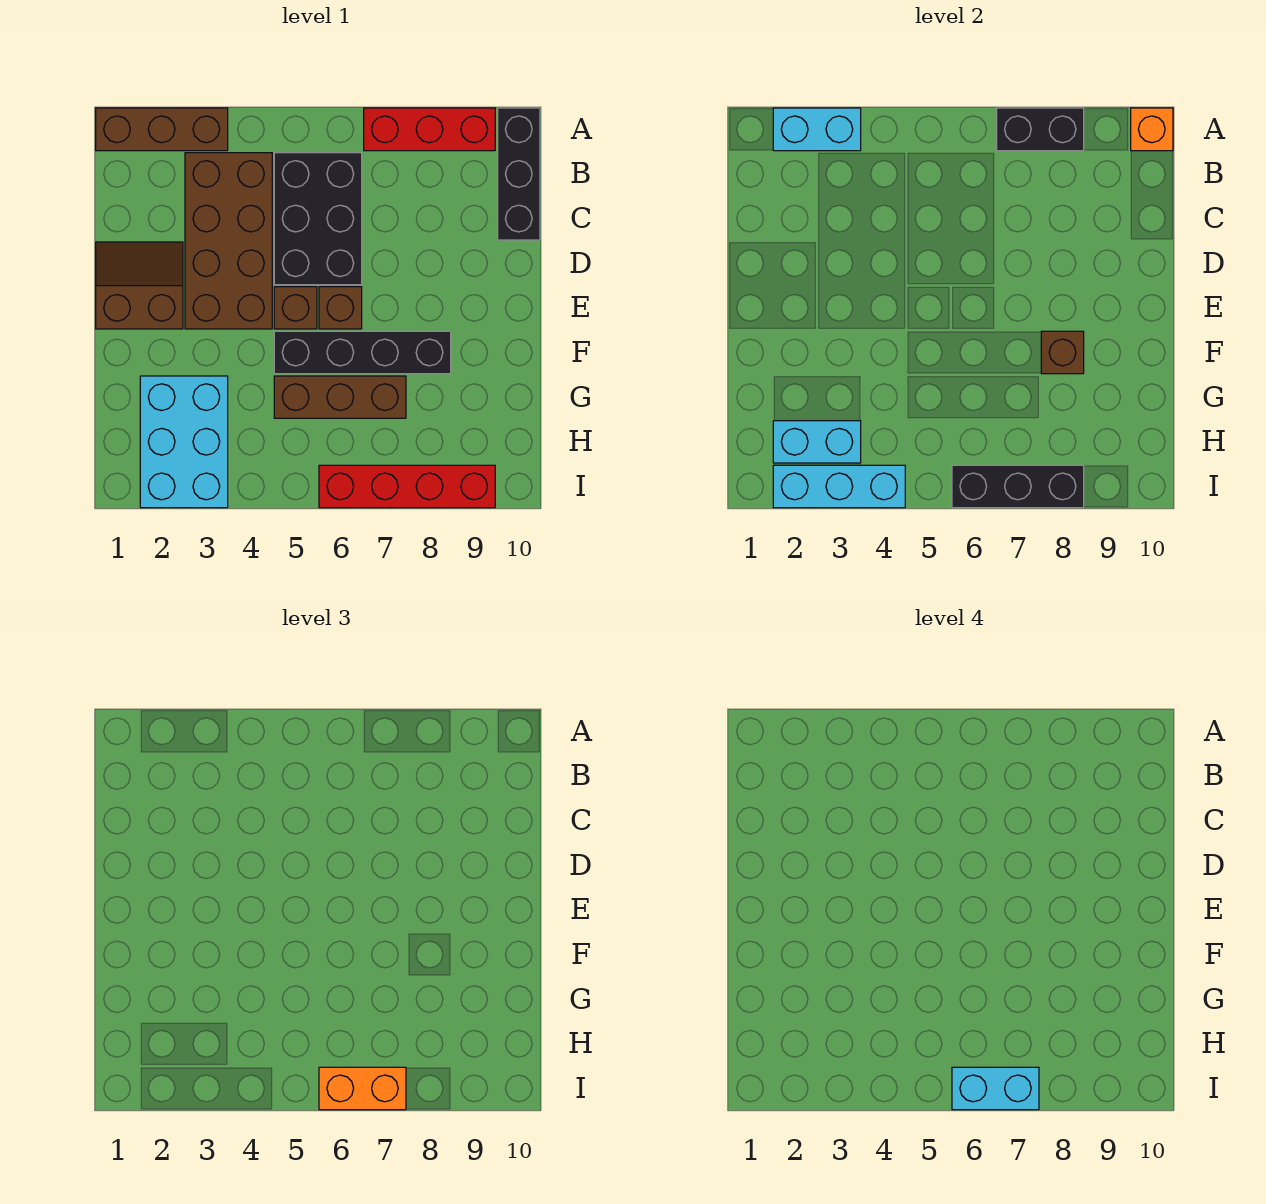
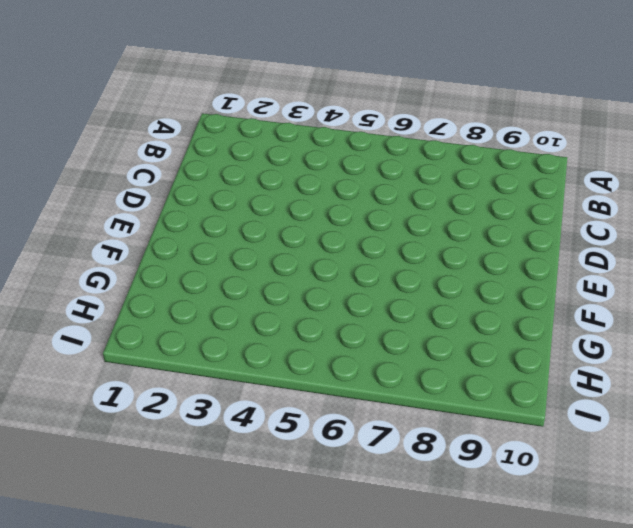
none -> brown 1x3 brick [96,108,228,151]
none -> red 1x3 brick [364,108,495,151]
none -> black 1x3 brick [498,108,540,240]

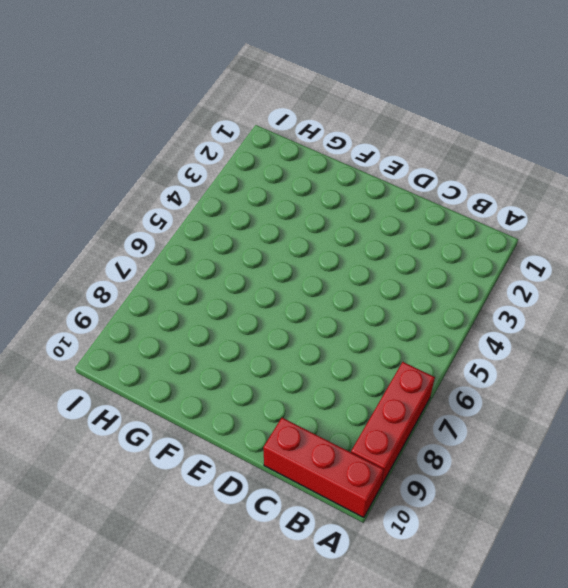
red 1x3 brick [263,418,384,518] -> black 1x3 brick [498,108,540,240]
none -> brown 1x3 brick [96,108,228,151]
none -> brown 2x4 brick [185,153,272,329]
none -> black 2x3 brick [274,153,362,285]

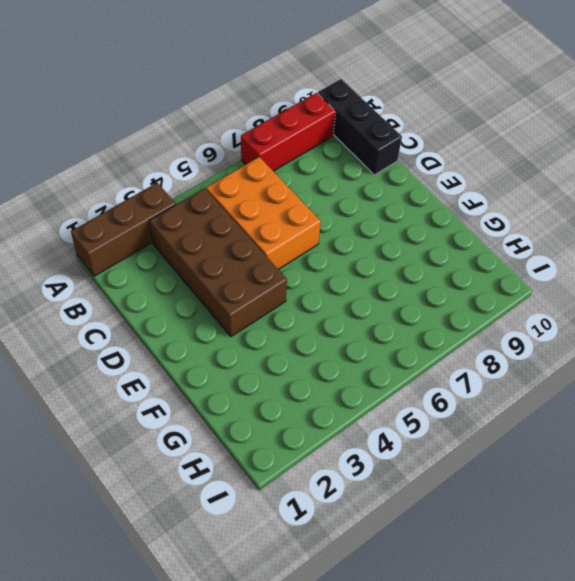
orange 2x3 brick [206,157,321,269] -> black 2x3 brick [274,153,362,285]
none -> brown 2x2 slope [96,242,183,329]
none -> brown 1x1 brick [274,287,317,329]
none -> brown 1x1 brick [319,287,362,329]

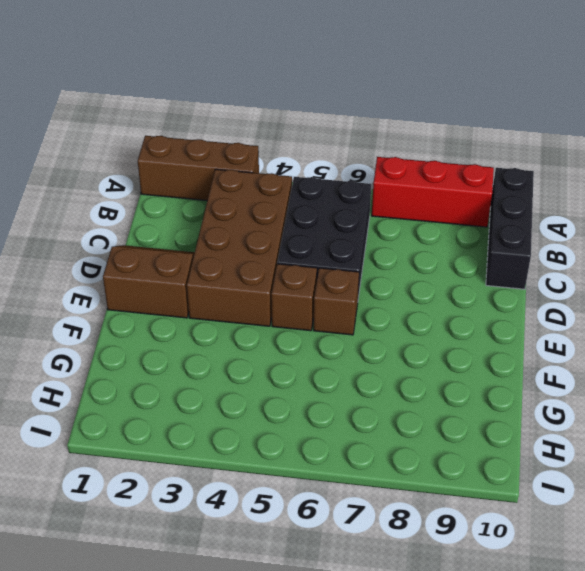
none -> black 1x4 brick [274,331,451,374]
none -> cyan 2x3 brick [140,376,228,508]
none -> brown 1x3 brick [274,376,406,418]

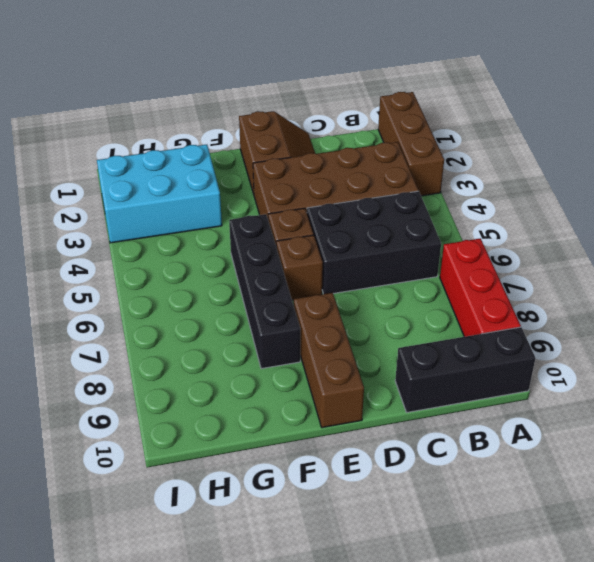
brown 1x3 brick [294,293,364,428] -> brown 1x3 brick moved to [274,376,406,418]
none -> red 1x4 brick [319,465,495,508]
none -> cyan 1x2 brick [773,108,861,151]
none -> black 1x2 brick [997,108,1084,151]

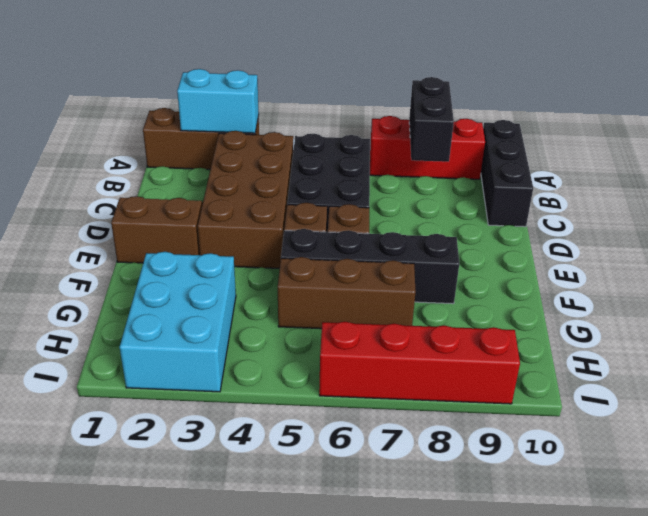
black 1x2 brick [409,77,454,162] -> black 1x2 brick turned to [997,108,1084,151]
none -> orange 1x1 brick [1131,108,1173,151]
none -> brown 1x1 brick [1041,331,1084,374]
none -> cyan 1x2 brick [773,421,861,463]

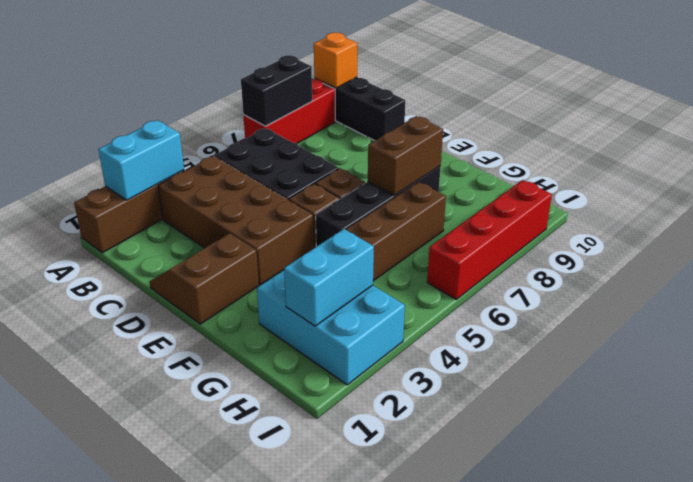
brown 1x2 brick [368,116,443,195] -> brown 1x1 brick [1041,331,1084,374]
none -> cyan 1x3 brick [773,465,905,508]
none -> black 1x3 brick [952,465,1084,508]
none -> orange 1x2 brick [319,1067,406,1110]

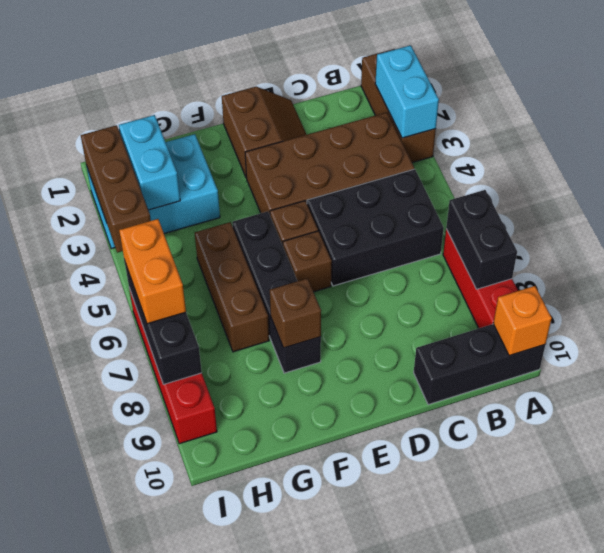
brown 1x3 brick [81,125,151,253] -> cyan 1x3 brick [773,465,905,508]
none -> cyan 1x2 brick [952,1067,1039,1110]

